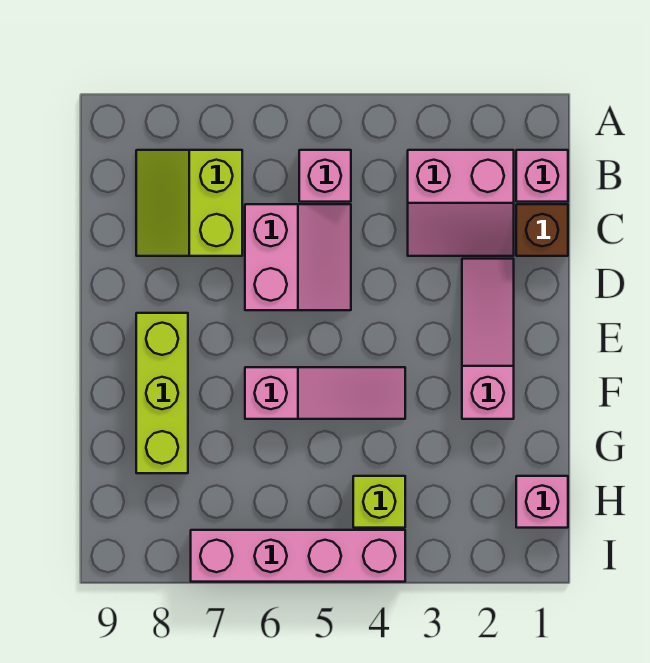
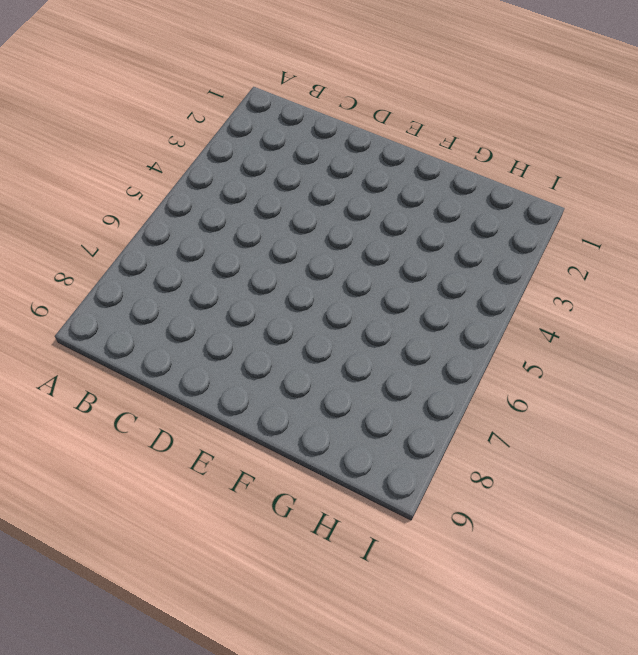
none -> pink 1x1 brick [516,150,568,202]
none -> pink 2x2 slope [408,150,514,256]
none -> pink 1x1 brick [299,150,351,202]

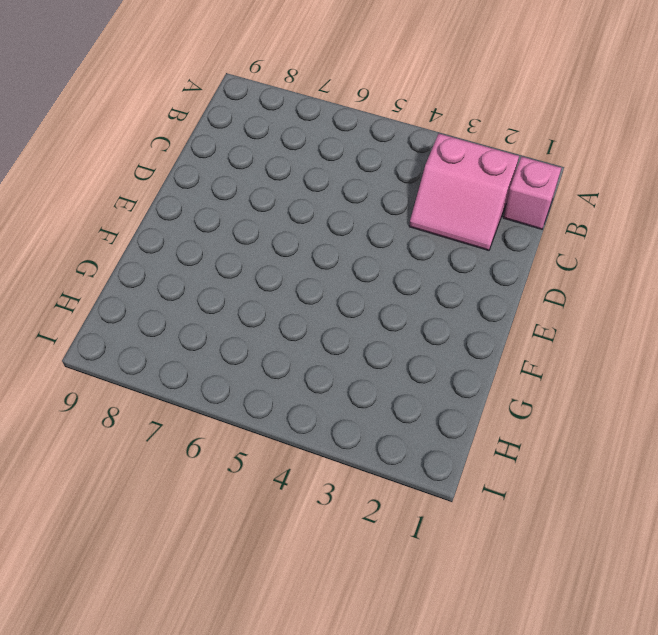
none -> pink 1x1 brick [299,150,351,202]
none -> lime 2x2 slope [136,150,242,256]
none -> brown 1x1 brick [516,204,568,256]

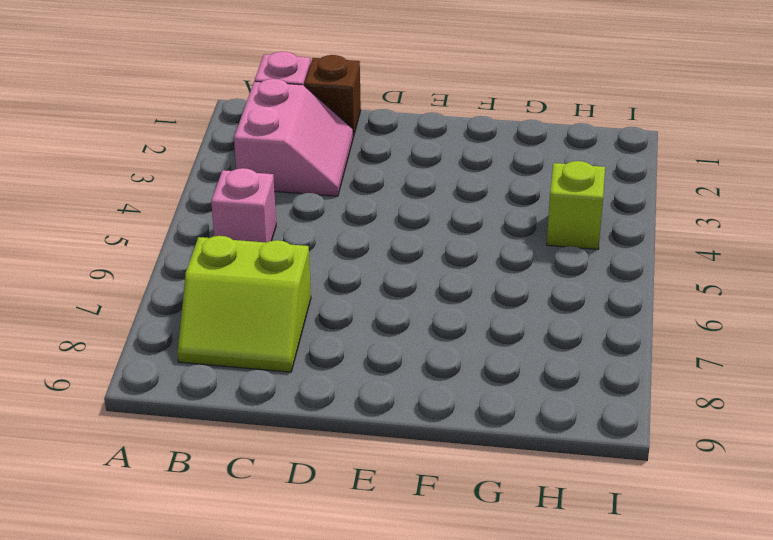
none -> pink 2x2 slope [245,204,351,310]
none -> pink 1x3 slope [462,259,514,419]
none -> lime 1x3 brick [136,313,188,473]

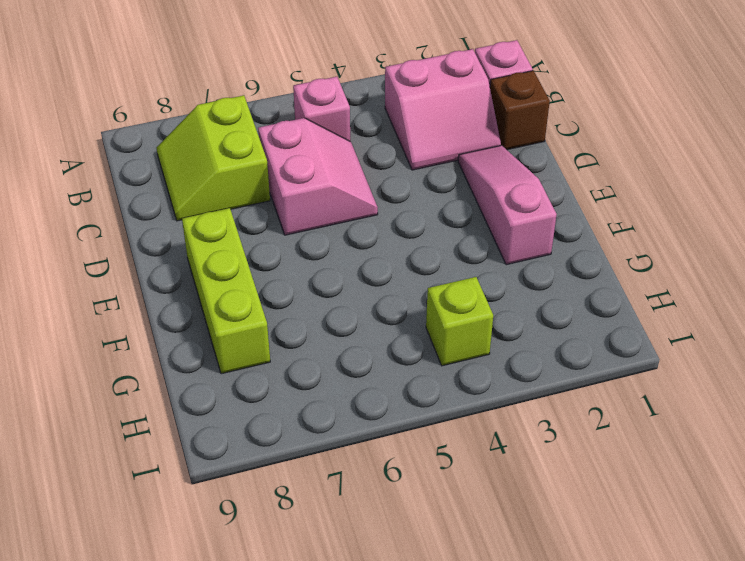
none -> pink 1x3 slope [245,367,405,419]
none -> pink 1x1 brick [516,476,568,528]
none -> pink 1x4 brick [191,530,405,582]

